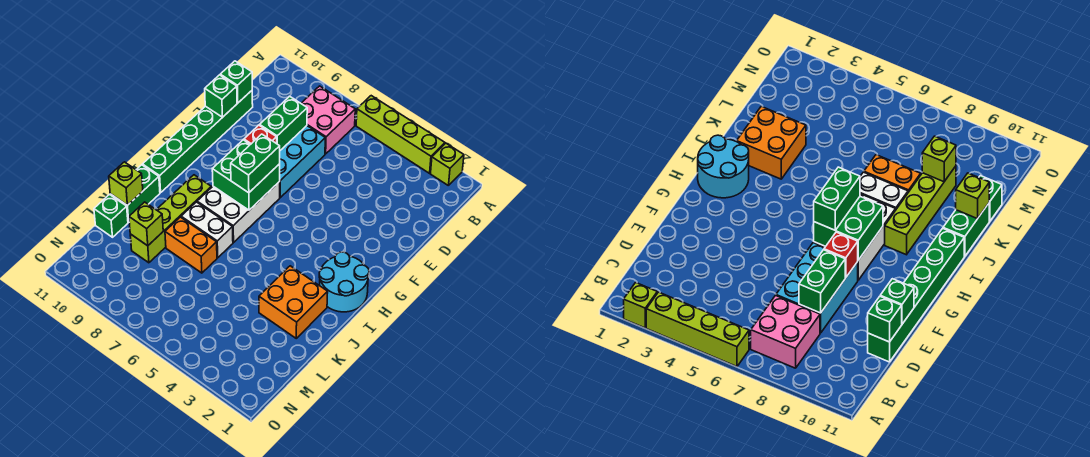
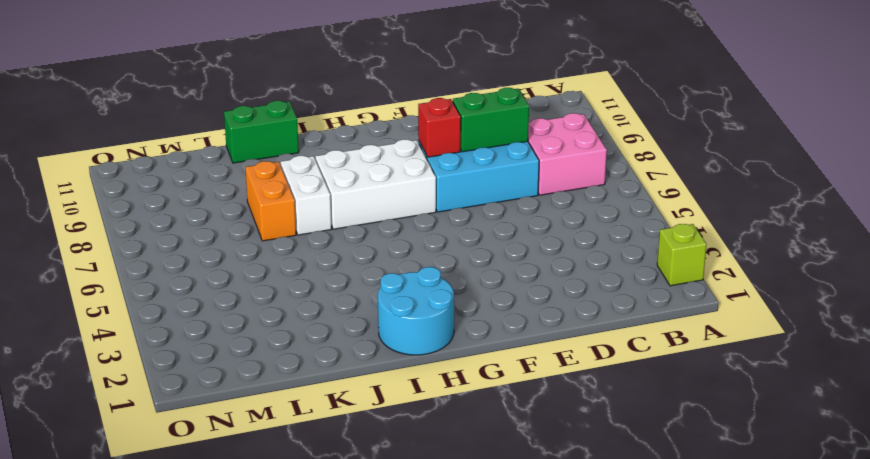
none -> lime 1x4 brick [356,96,445,173]
none -> green 1x6 brick [143,91,253,193]
none -> lime 1x4 brick [130,175,211,263]

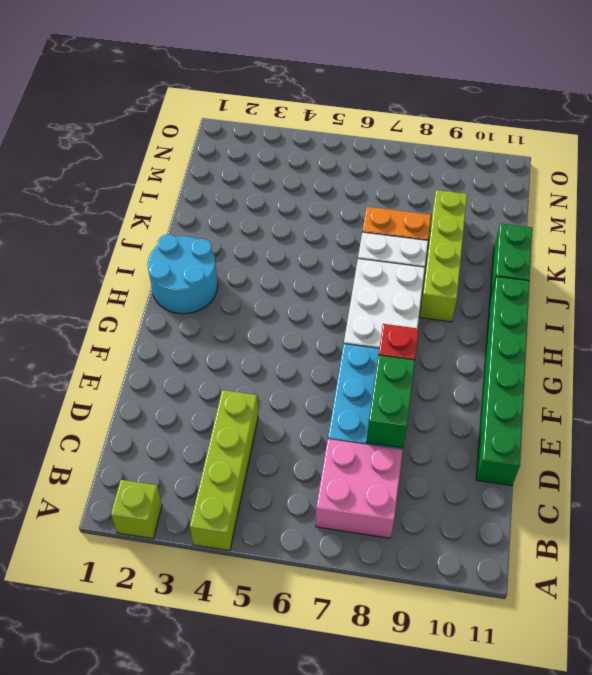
lime 1x4 brick [190,390,258,551] -> lime 1x4 brick turned to [356,96,445,173]
none -> orange 2x2 brick [259,266,328,338]
none -> green 1x1 brick [94,195,128,237]
none -> green 1x1 brick [220,61,252,103]

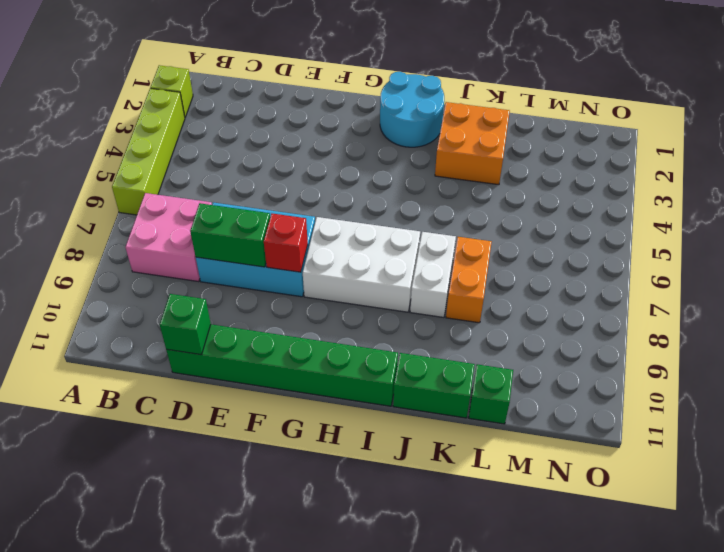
none -> lime 1x4 brick [130,175,211,263]
none -> green 1x1 brick [205,75,237,117]
none -> green 2x2 brick [212,140,280,210]

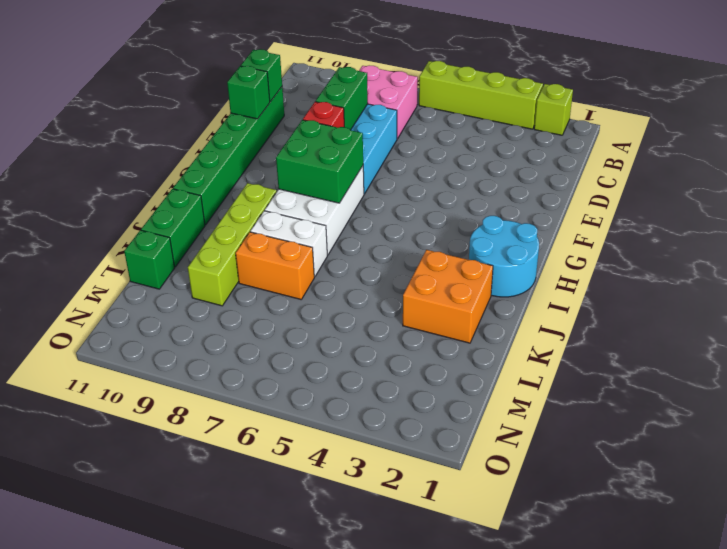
none -> lime 1x1 brick [109,162,143,205]
none -> lime 1x1 brick [129,202,163,246]
none -> green 1x2 brick [231,134,280,193]

